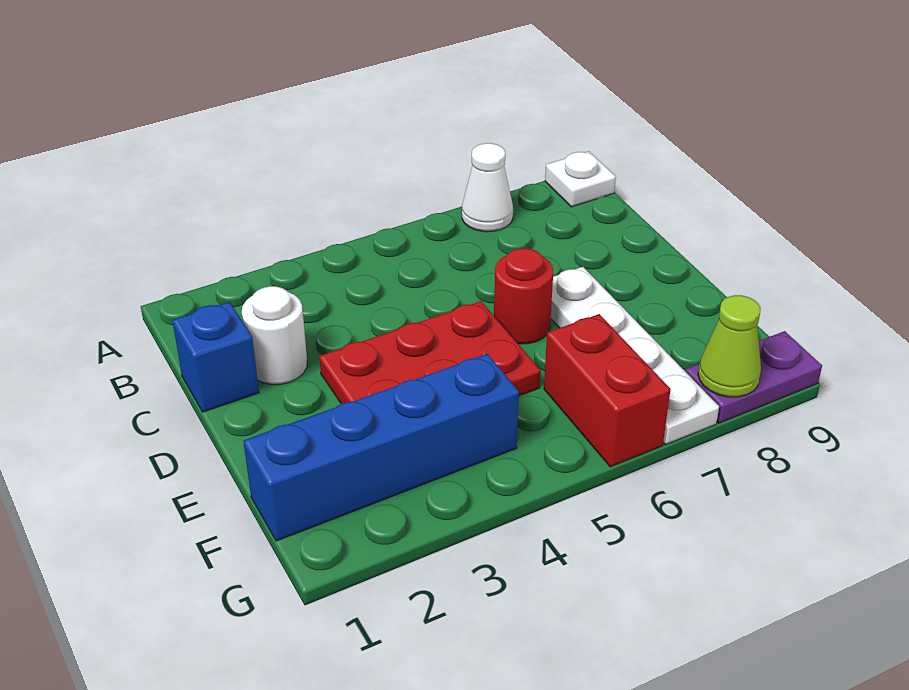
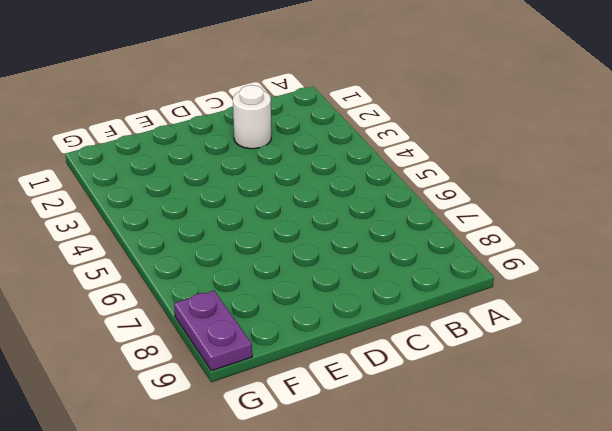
none -> white 1x1 cone [462,143,513,232]
none -> white 1x1 plate [545,151,616,207]

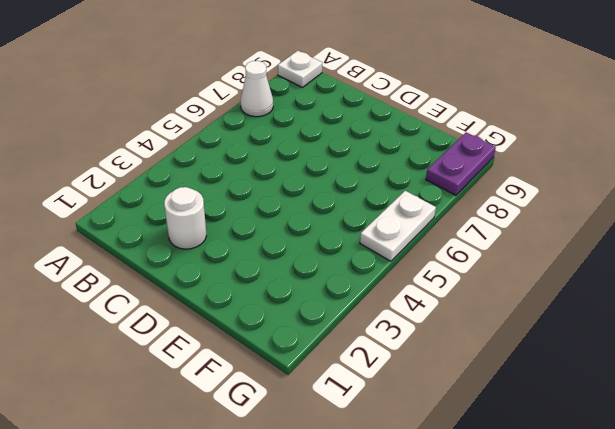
white 1x2 plate [360,191,436,261] -> red 1x2 brick [544,314,671,467]
none -> blue 1x1 brick [172,302,259,412]
none -> red 2x3 plate [319,301,541,404]

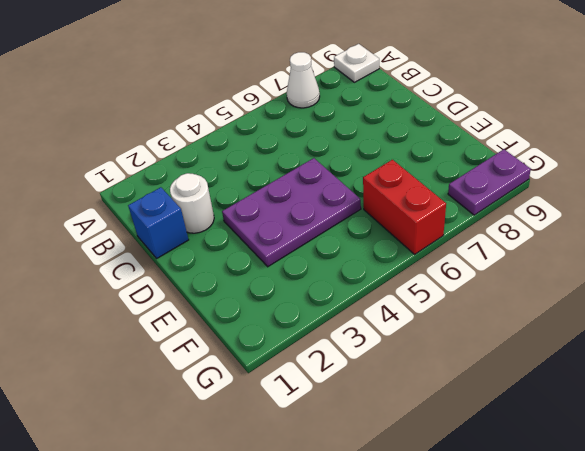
purple 2x3 plate [222,158,361,267] -> red 2x3 plate [319,301,541,404]
none -> red 1x1 round brick [494,248,553,344]
none -> white 1x4 plate [551,267,719,445]

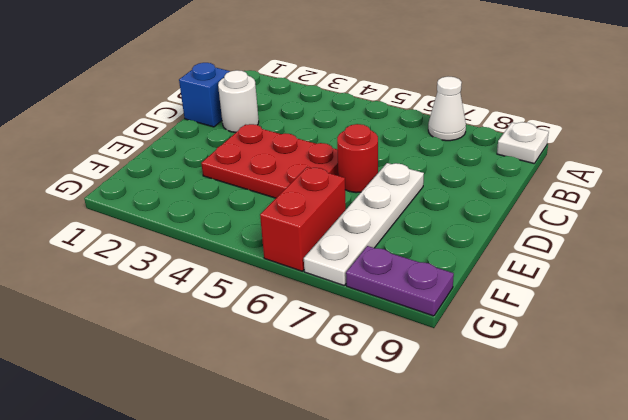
none -> blue 1x4 brick [243,354,519,541]
none -> lime 1x1 cone [698,295,761,397]

